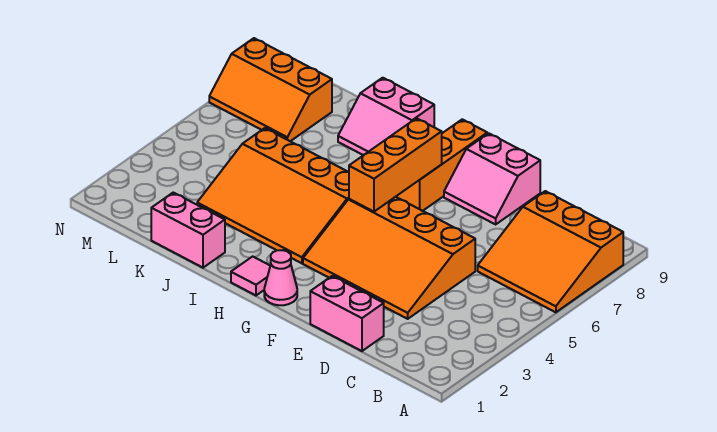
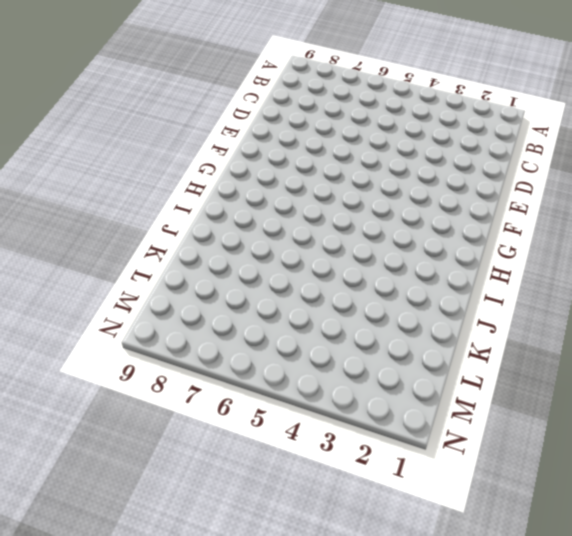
none -> orange 3x3 slope [478,191,623,312]
none -> pink 1x2 brick [310,276,384,351]
none -> orange 3x4 slope [303,197,475,319]

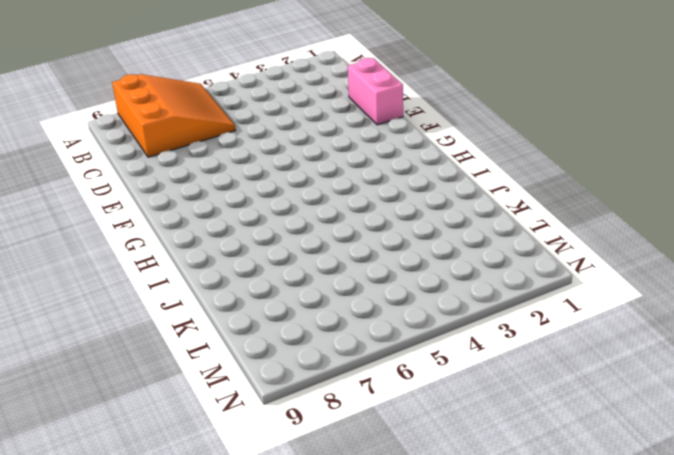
none -> orange 3x4 slope [303,197,475,319]
none -> pink 2x2 slope [444,133,540,224]
none -> pink 1x1 cone [264,250,297,305]

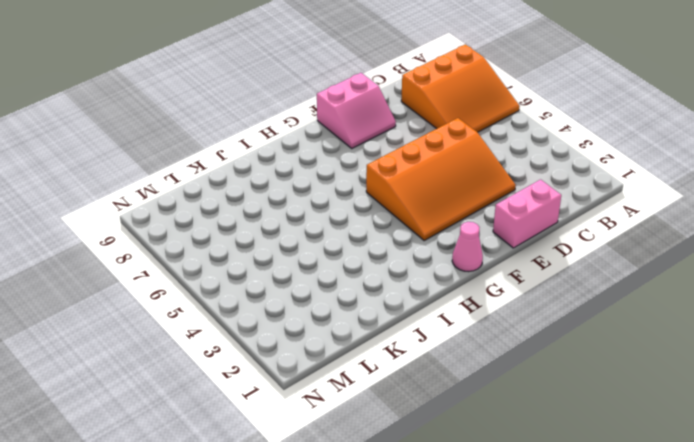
none -> orange 1x3 brick [396,119,487,211]
none -> pink 1x1 tile [231,256,270,295]
none -> orange 3x4 slope [197,128,349,263]

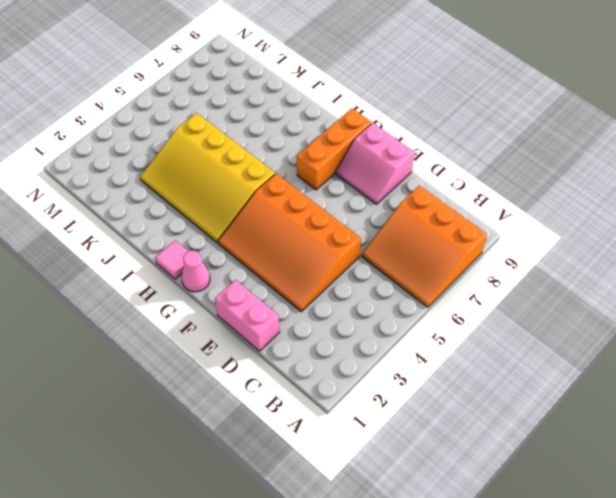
yellow 3x4 slope [140,113,275,243] -> orange 3x4 slope [197,128,349,263]
none -> pink 2x2 slope [338,78,434,155]
none -> pink 1x2 brick [151,193,225,268]
none -> orange 2x3 slope [209,38,332,141]

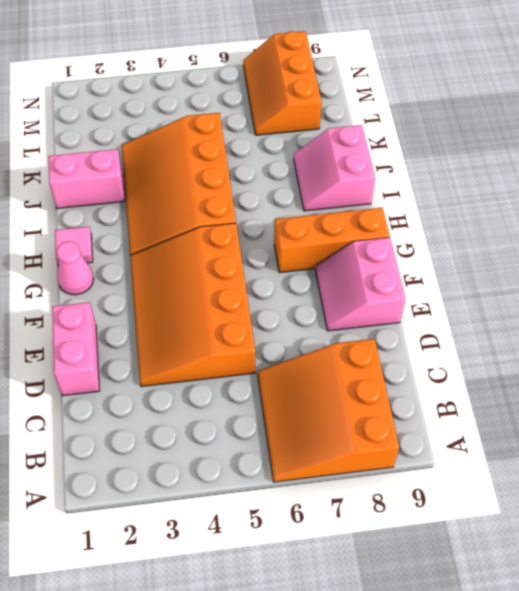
pink 1x2 brick [48,149,125,209] -> pink 1x2 brick turned to [151,193,225,268]
none -> orange 1x3 brick [349,118,442,212]

